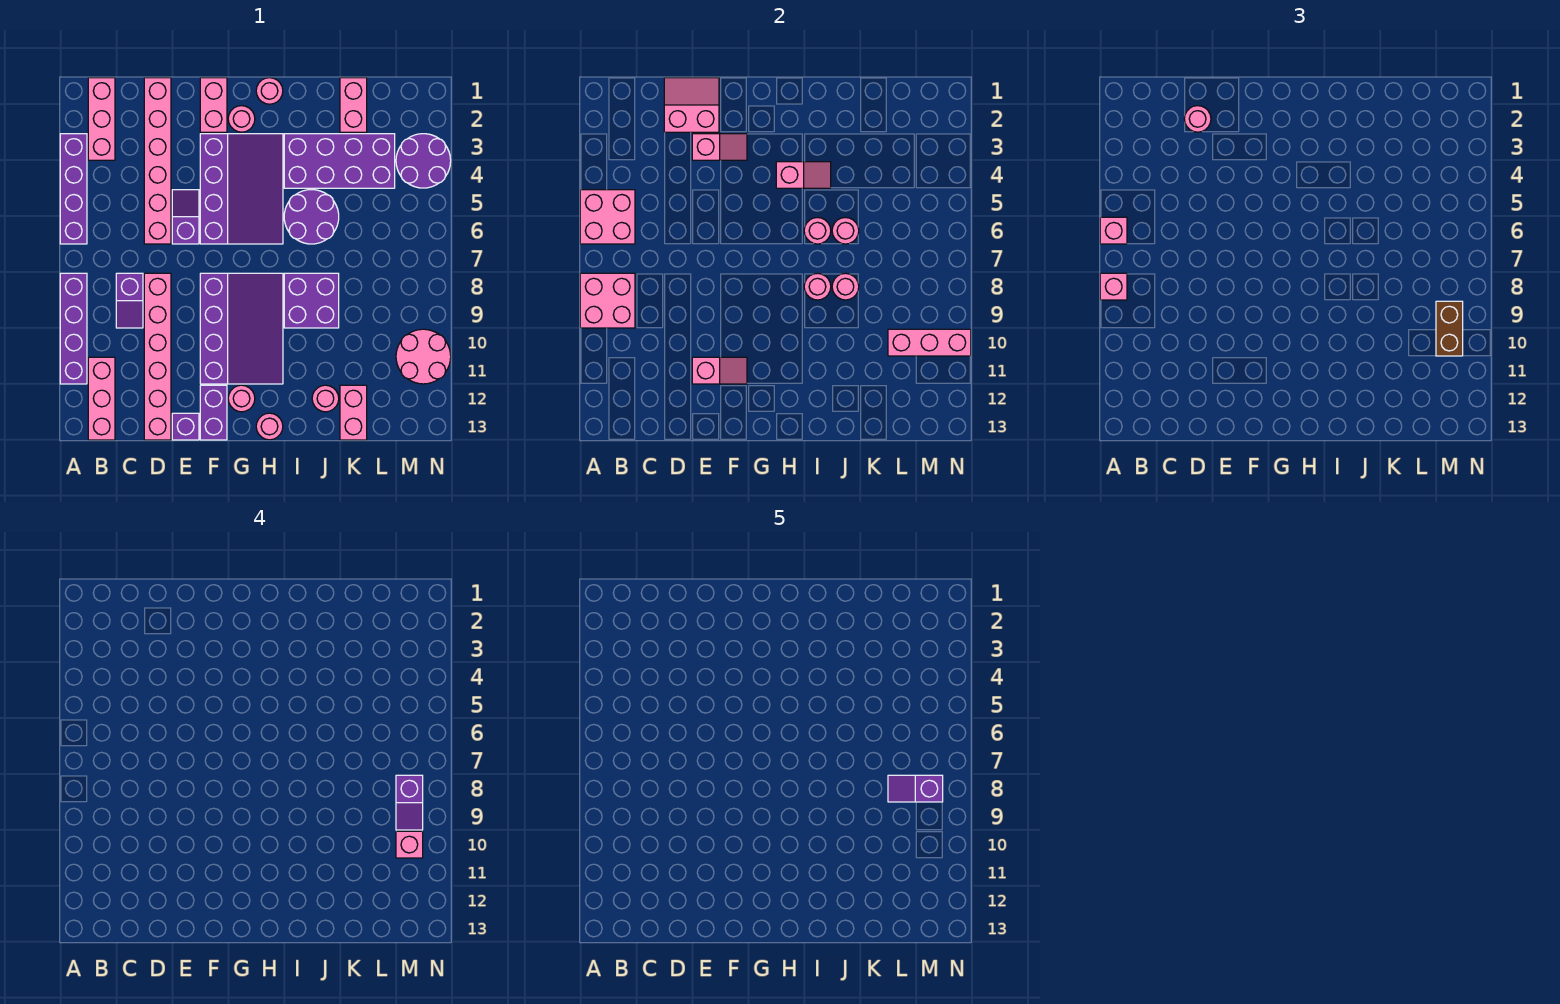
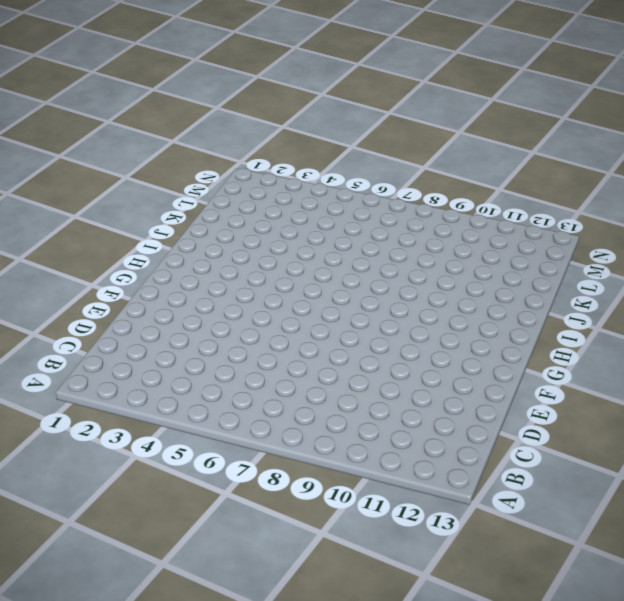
none -> purple 1x4 brick [60,134,87,244]
none -> purple 1x4 brick [60,273,87,384]
none -> pink 1x3 brick [88,78,115,160]
none -> pink 1x3 brick [88,357,115,440]

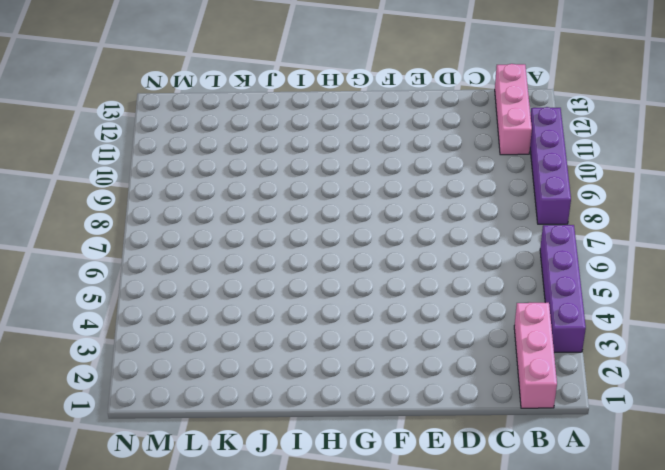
none -> purple 1x2 slope [116,273,143,328]
none -> pink 1x6 brick [144,78,171,244]
none -> pink 1x6 brick [144,273,171,440]
none -> purple 1x2 slope [172,190,199,244]

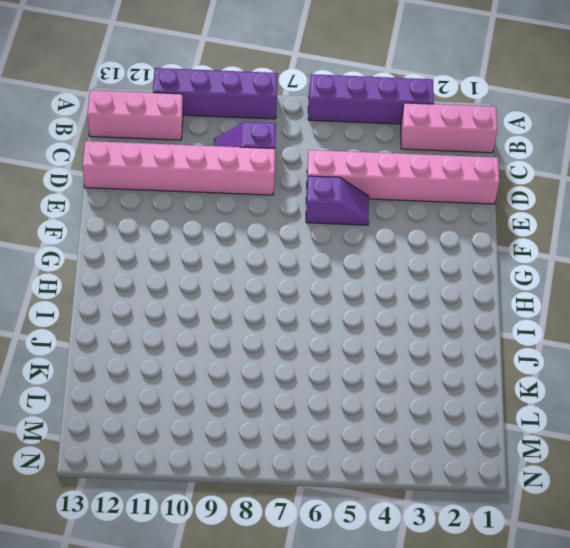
none -> purple 1x1 brick [172,413,199,440]
none -> pink 1x2 brick [200,78,227,132]
none -> purple 3x4 slope [200,134,283,244]
none -> purple 3x4 slope [200,273,283,384]

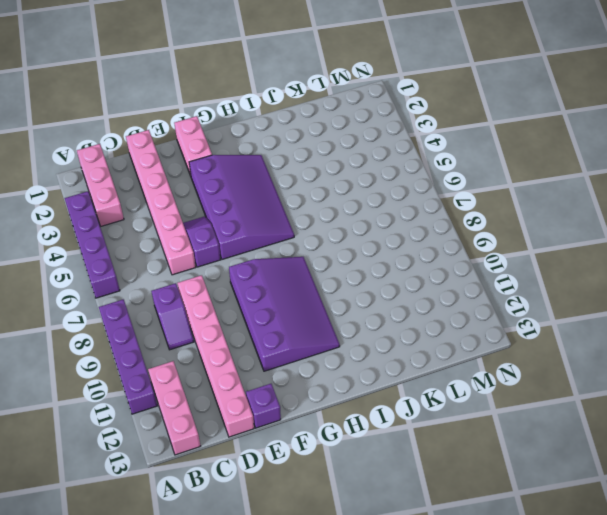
none -> purple 1x2 brick [200,385,227,440]
none -> pink 1x1 round brick [228,106,255,132]
none -> pink 1x1 round brick [228,385,255,412]
none -> pink 1x1 round brick [256,78,283,104]

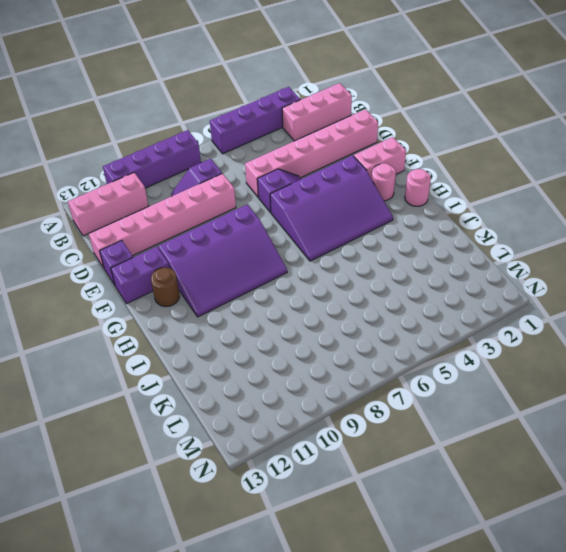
brown 1x1 round brick [151,267,180,307] -> pink 1x1 round brick [228,385,255,412]
none -> pink 1x1 round brick [256,413,283,440]
none -> purple 2x4 brick [284,134,395,188]
none -> purple 2x2 round brick [284,190,339,244]
none -> purple 2x2 brick [284,273,339,328]

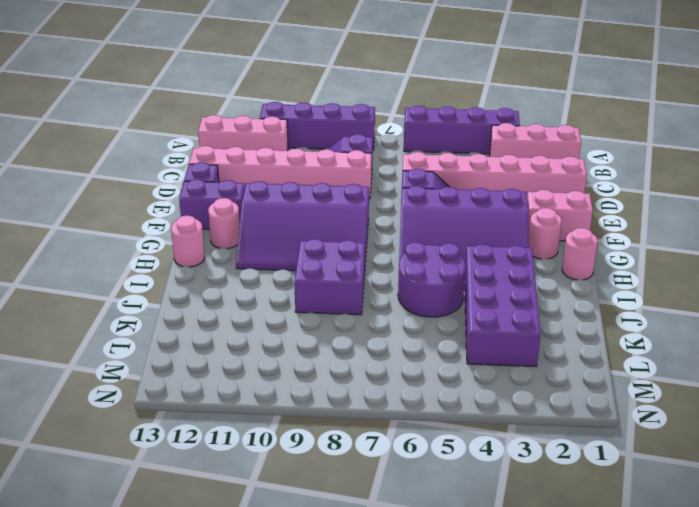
none -> pink 1x1 round brick [312,385,339,412]
none -> pink 1x2 brick [340,78,367,132]
none -> pink 1x2 brick [340,385,367,440]
none -> purple 2x2 round brick [396,134,451,188]

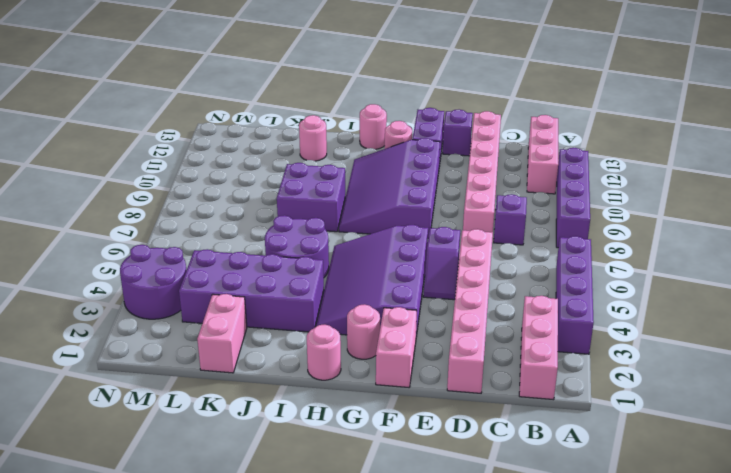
none -> pink 1x2 brick [340,385,367,440]
none -> pink 2x2 round brick [396,329,451,384]
none -> pink 2x2 brick [580,190,635,244]
none -> pink 2x2 brick [580,273,635,328]

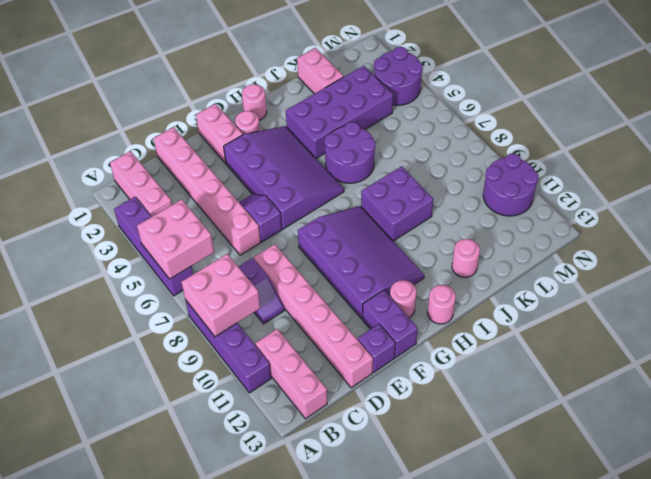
purple 2x2 round brick [483,154,539,216] -> pink 2x2 round brick [396,329,451,384]
none -> pink 1x2 brick [340,385,367,440]
none -> pink 2x2 slope [664,78,719,132]
none -> pink 1x2 slope [692,134,747,160]
none -> pink 1x2 slope [692,357,747,384]

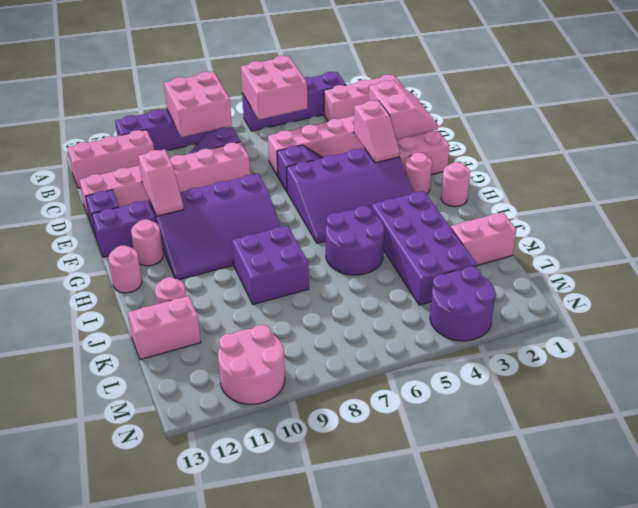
none -> pink 1x2 slope [776,162,831,188]
none -> pink 1x1 round brick [804,218,831,244]
none -> pink 1x1 round brick [804,273,831,300]
none -> pink 1x1 round brick [832,218,859,244]

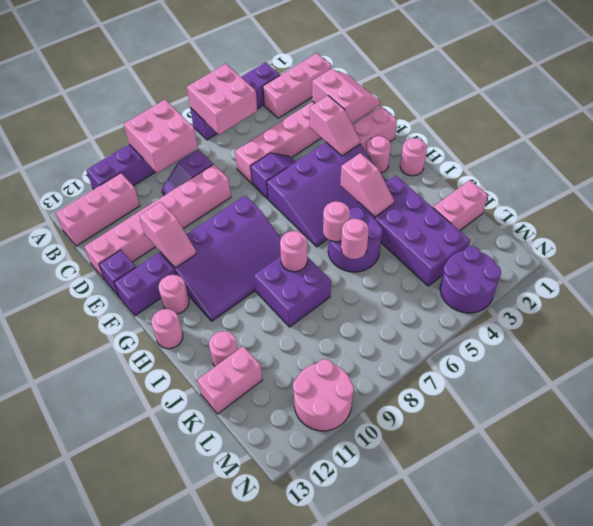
none -> pink 1x1 round brick [832,273,859,300]
none -> pink 1x3 brick [888,329,971,356]
none -> pink 1x1 brick [1100,217,1127,244]
none -> pink 1x1 brick [1100,273,1127,300]

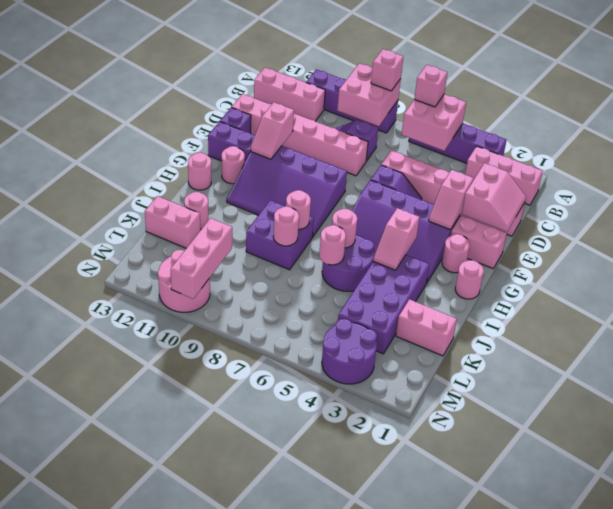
none -> pink 1x1 round brick [1184,106,1211,132]
none -> brown 1x2 brick [1436,301,1463,356]
none -> purple 1x2 slope [396,775,423,830]
none -> pink 1x1 brick [396,831,423,858]

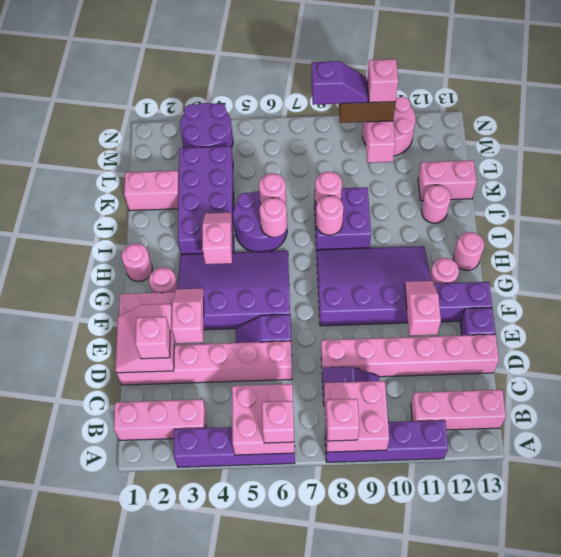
pink 1x1 brick [135,317,170,359] -> pink 1x1 round brick [1184,106,1211,132]
none -> purple 1x2 slope [888,775,943,802]

